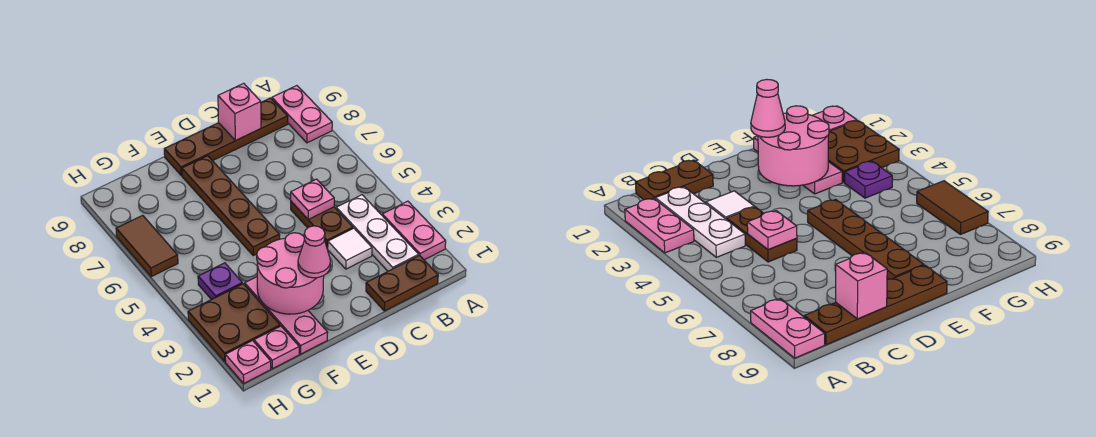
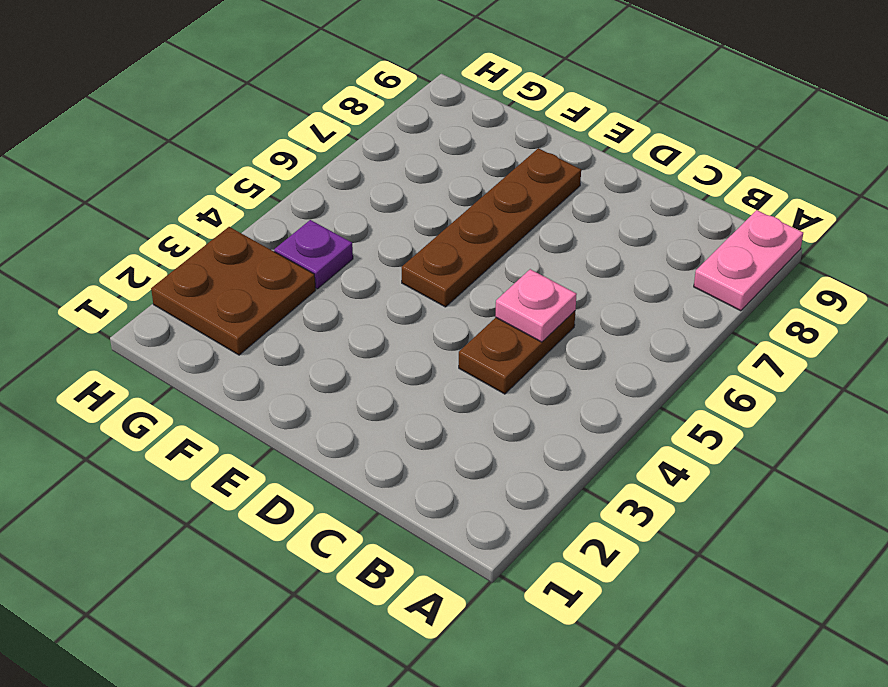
none -> pink 1x2 plate [382,201,446,260]
none -> brown 1x2 plate [366,256,438,311]
none -> white 1x3 plate [336,195,419,271]

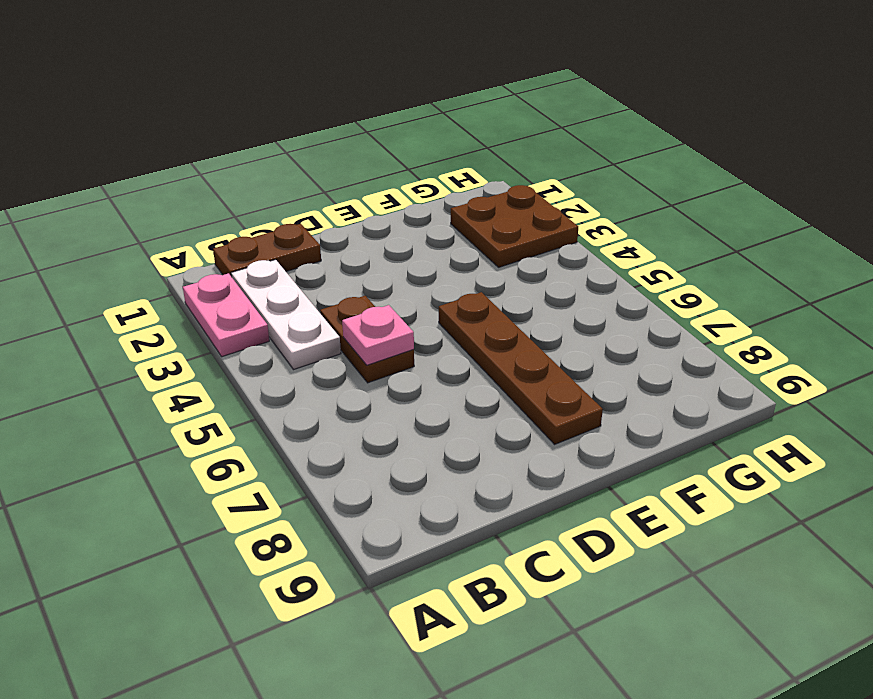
none -> pink 1x2 plate [272,86,332,143]
none -> brown 1x4 plate [164,98,288,176]
none -> white 1x1 tile [328,228,372,269]

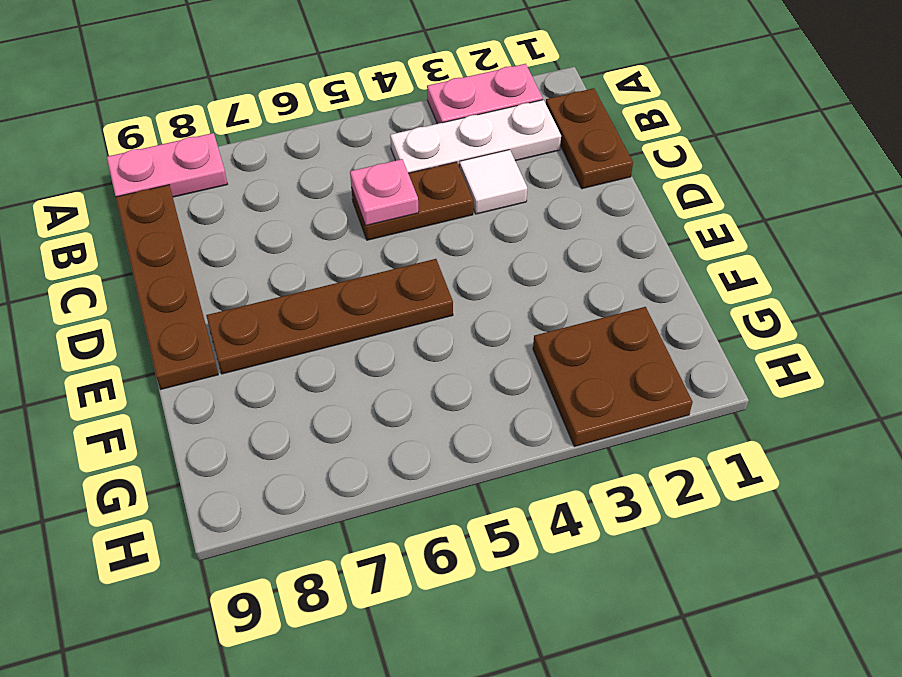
none -> pink 1x3 plate [245,277,328,354]
none -> pink 1x1 plate [254,326,299,369]
none -> purple 1x1 plate [198,263,242,300]

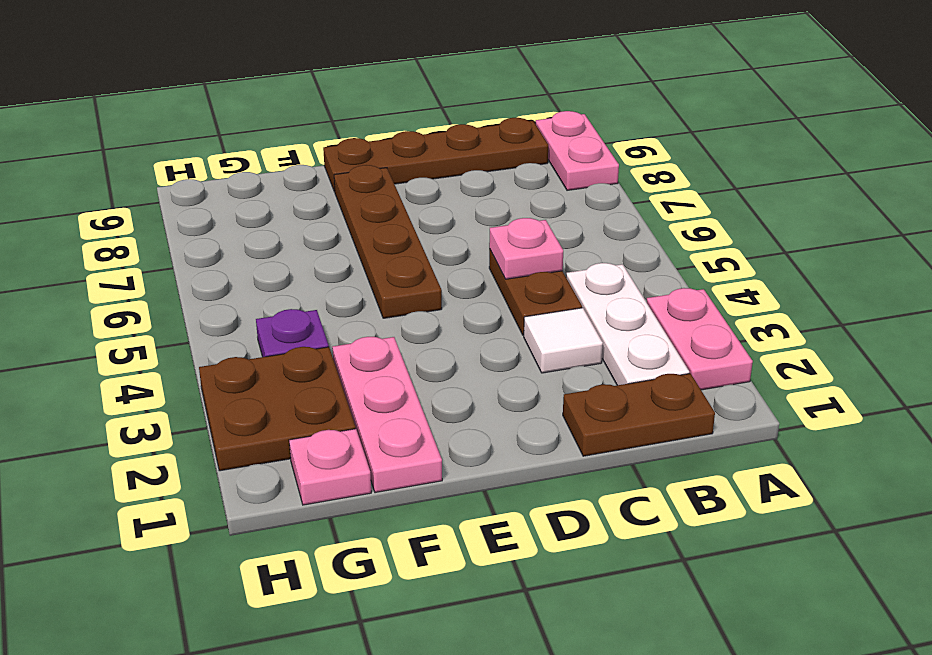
none -> pink 1x1 plate [225,341,271,383]
none -> brown 1x2 tile [116,215,178,277]
none -> pink 1x1 brick [218,83,261,141]

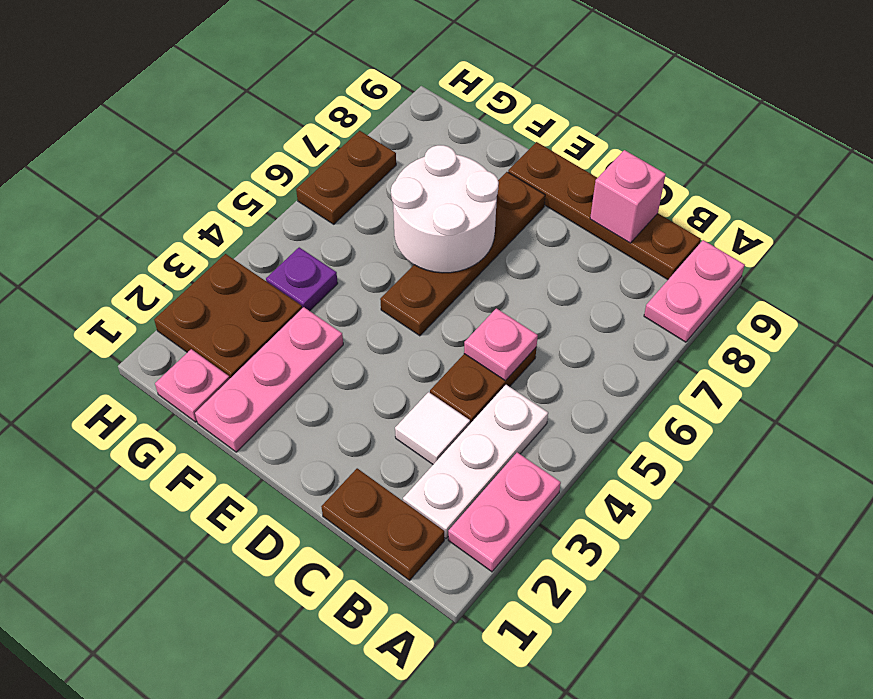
white 2x2 round brick [391,145,499,273] -> none
brown 1x2 plate [296,131,396,224] -> brown 1x2 tile [116,215,178,277]
none -> pink 1x1 plate [225,341,271,383]
none -> pink 2x2 round brick [257,233,324,314]
none -> pink 1x1 cone [298,226,330,278]

